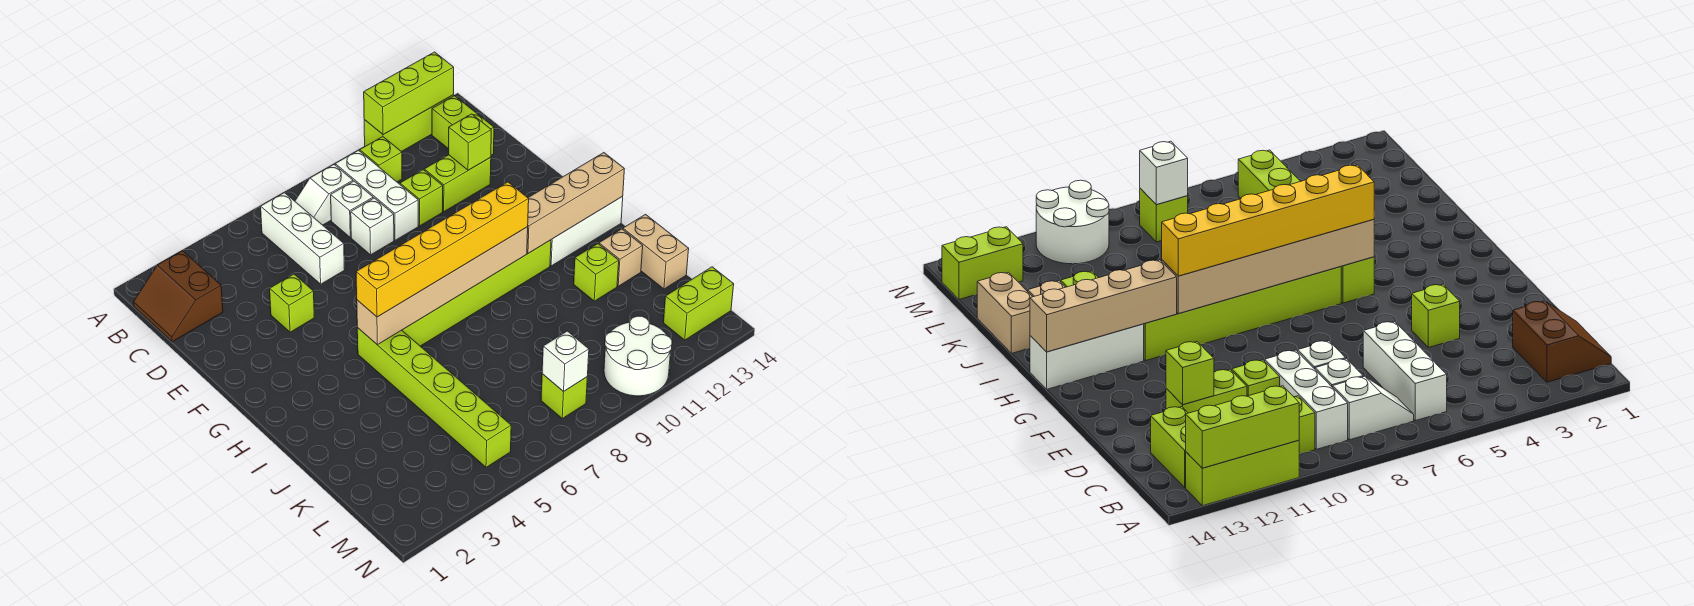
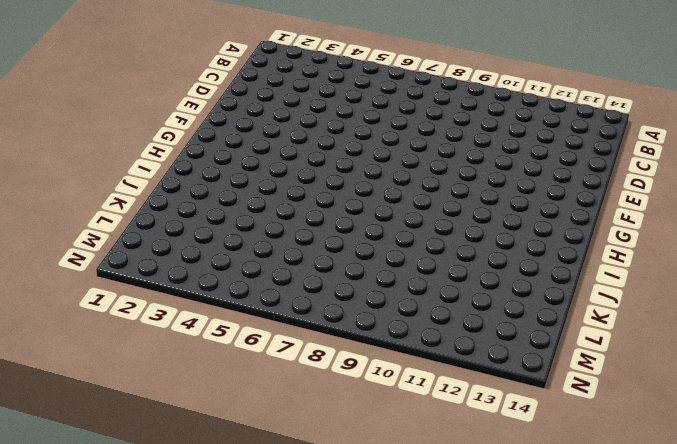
none -> lime 1x3 brick [364,95,454,152]
none -> brown 2x2 slope [134,251,223,342]
none -> white 1x3 brick [261,193,345,284]

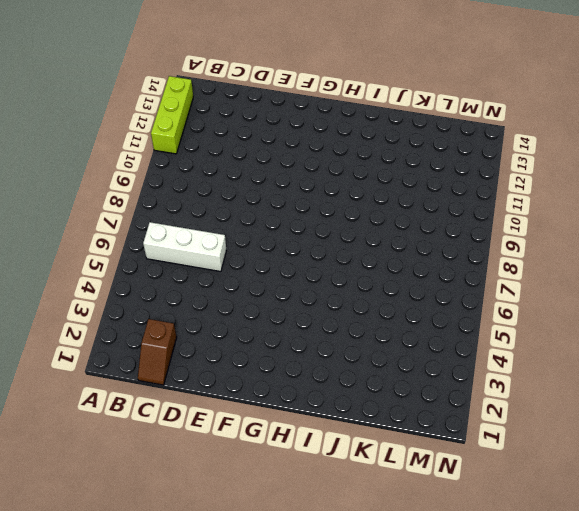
brown 1x2 slope [138,319,177,385] -> brown 2x2 slope [134,251,223,342]
none -> white 1x2 slope [295,165,353,225]
none -> white 1x3 brick [335,150,418,240]
none -> lime 1x1 brick [360,137,402,182]

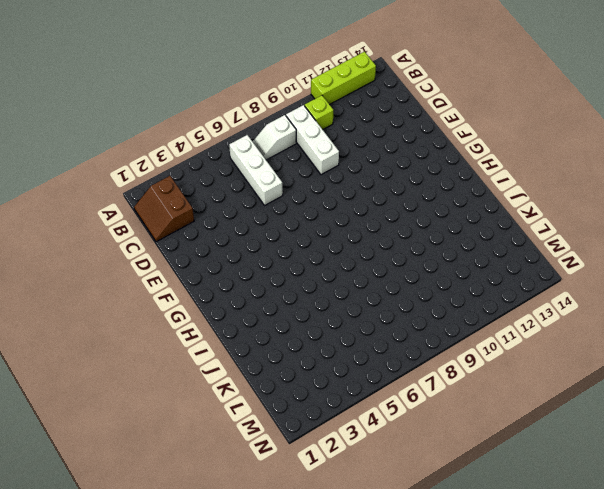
none -> lime 1x2 brick [432,96,494,155]
none -> white 1x1 brick [331,181,373,238]
none -> white 1x1 brick [351,198,394,255]

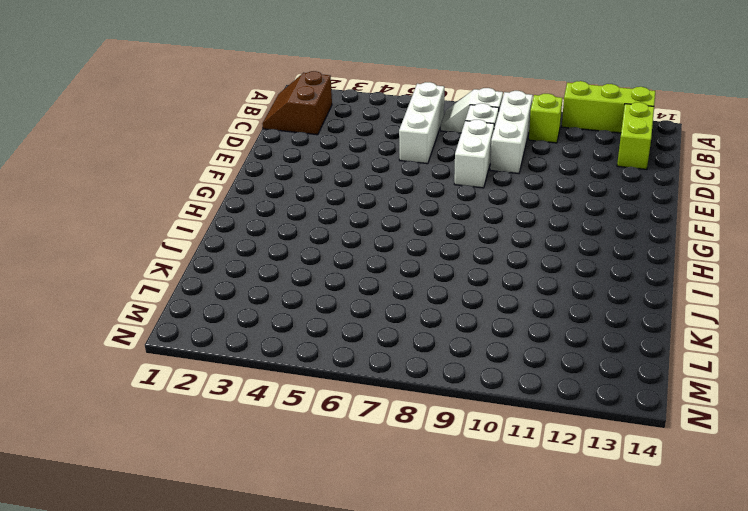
white 1x2 brick [454,119,494,188] -> white 1x1 brick [351,198,394,255]
none -> lime 1x1 brick [400,170,443,226]
none -> lime 1x2 brick [424,155,491,212]
none -> lime 1x1 brick [270,274,314,332]

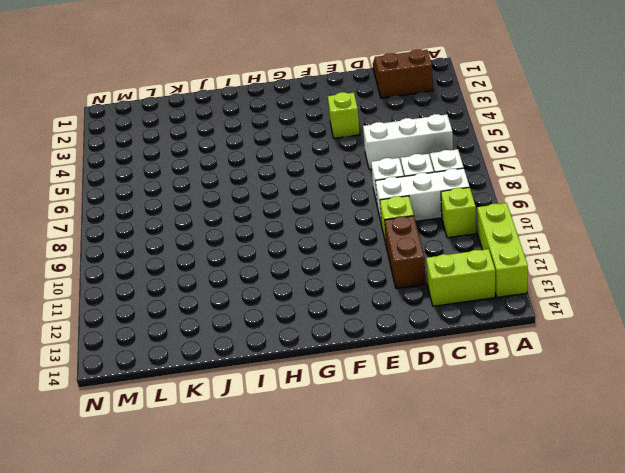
brown 1x2 brick [385,216,426,288] -> lime 1x2 brick [424,155,491,212]
none -> lime 1x6 brick [357,328,511,467]
none -> lime 1x6 brick [402,240,551,346]
none -> white 1x3 brick [550,197,623,266]

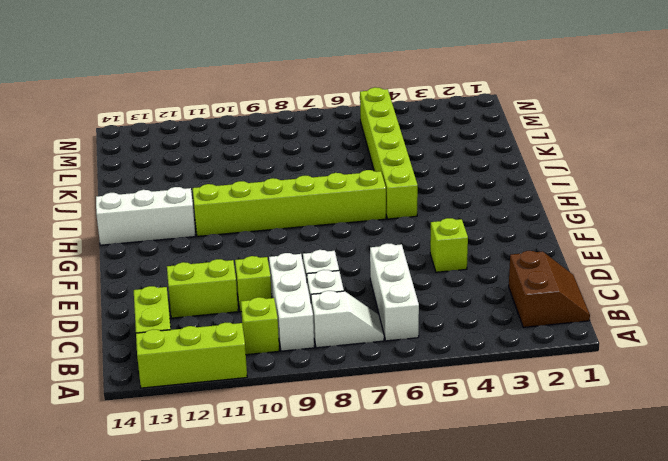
none -> lime 1x1 brick [574,244,619,301]
none -> tan 1x1 brick [599,229,643,286]
none -> tan 1x2 brick [623,214,689,289]

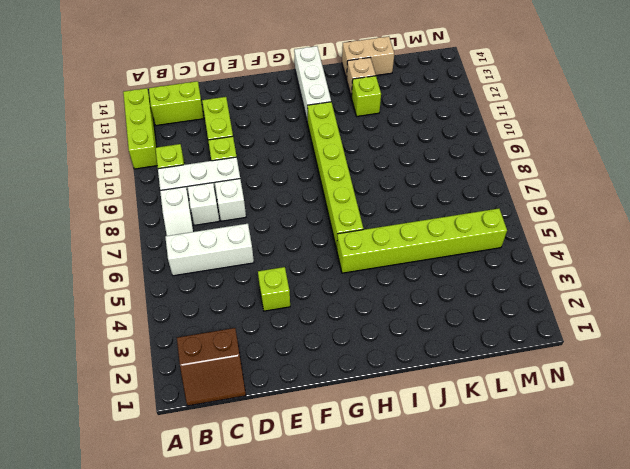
none -> lime 1x1 brick [541,374,587,418]
none -> white 2x2 round brick [604,316,672,396]
none -> lime 1x2 brick [663,267,734,340]

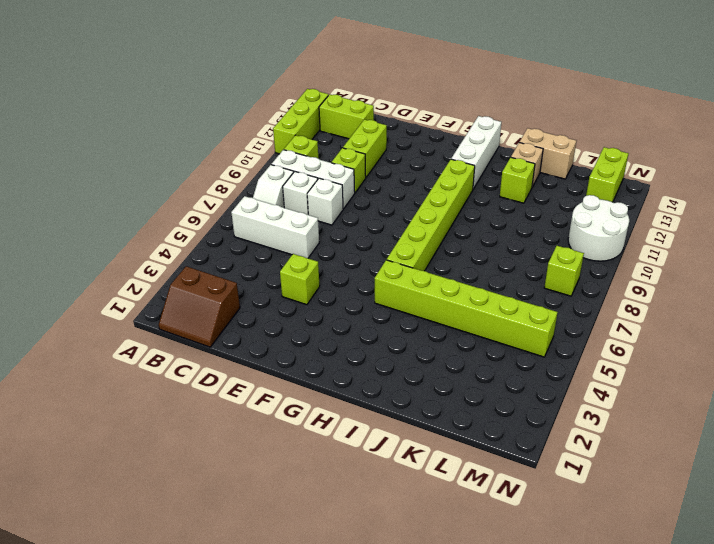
none -> lime 1x3 brick [364,52,454,135]
none -> lime 1x1 brick [449,114,491,170]
none -> tan 1x6 brick [357,227,528,345]

